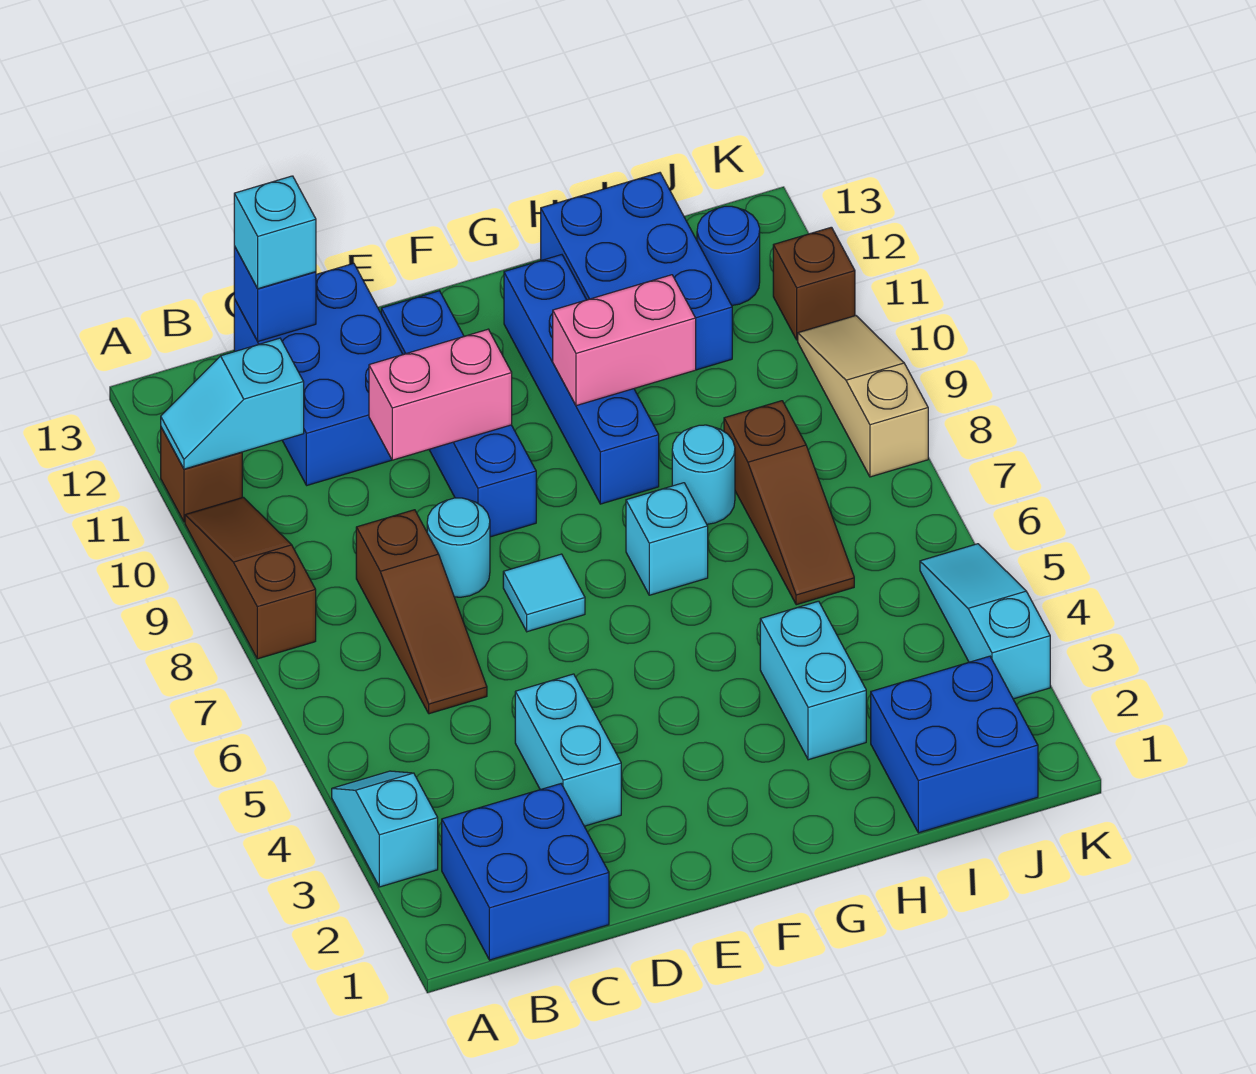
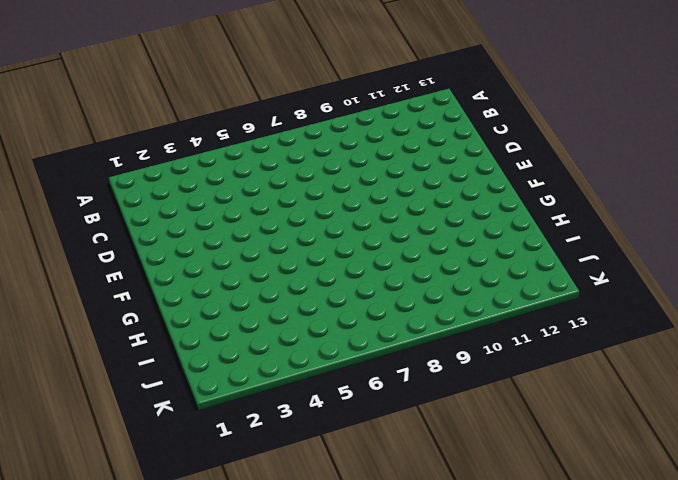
none -> cyan 1x2 slope [332,771,438,887]
none -> brown 1x3 slope [185,497,316,659]
none -> brown 1x1 brick [161,428,242,522]

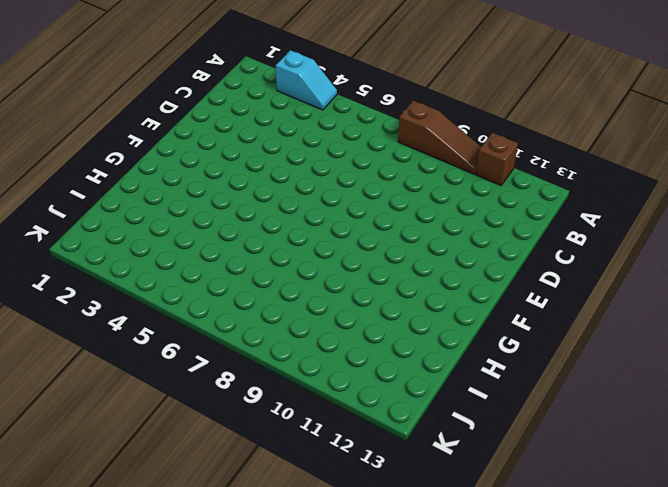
none -> blue 2x2 brick [442,784,609,960]
none -> brown 1x3 slope [356,510,487,714]
none -> blue 2x3 brick [234,263,403,485]

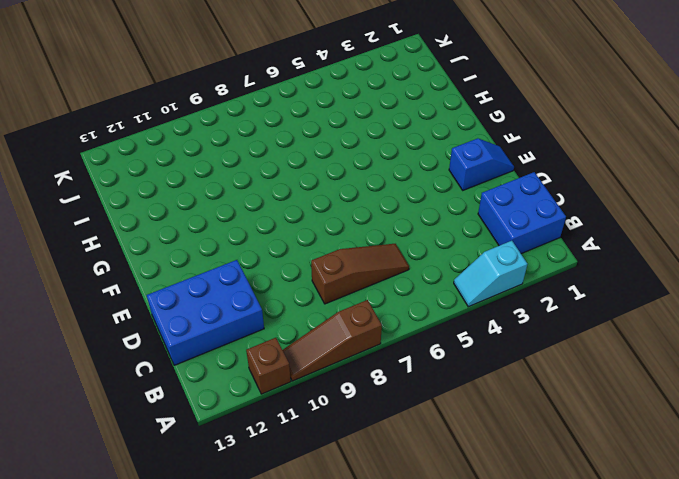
blue 1x2 slope [449,138,514,190] -> none
none -> cyan 1x2 brick [515,674,621,826]
none -> cyan 1x1 round brick [427,498,490,597]
none -> cyan 1x1 tile [503,554,585,632]

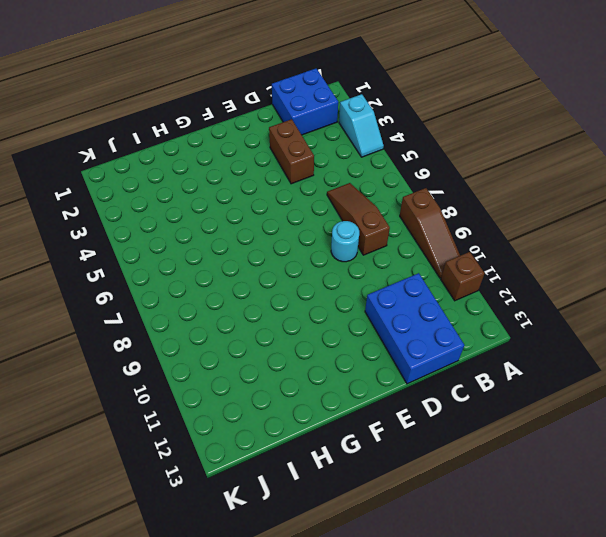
brown 1x2 brick [269,119,314,184] -> cyan 1x2 brick [515,674,621,826]
none -> cyan 1x1 tile [503,554,585,632]
none -> blue 1x4 brick [381,291,536,537]
none -> cyan 1x1 brick [626,483,708,595]

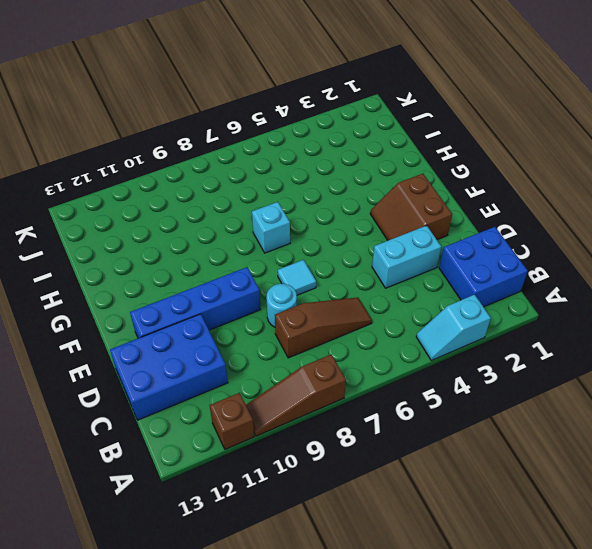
brown 2x2 slope [370,174,452,240] -> none
none -> blue 1x4 brick [504,255,659,504]
none -> cyan 1x2 brick [760,601,866,760]
none -> cyan 1x1 round brick [672,425,735,524]

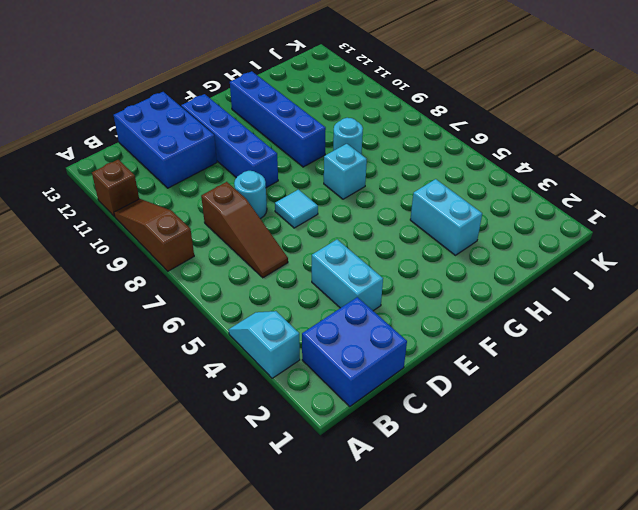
none -> blue 2x3 brick [541,173,732,370]
none -> blue 2x2 brick [871,656,1038,833]
none -> brown 1x3 slope [724,401,854,605]

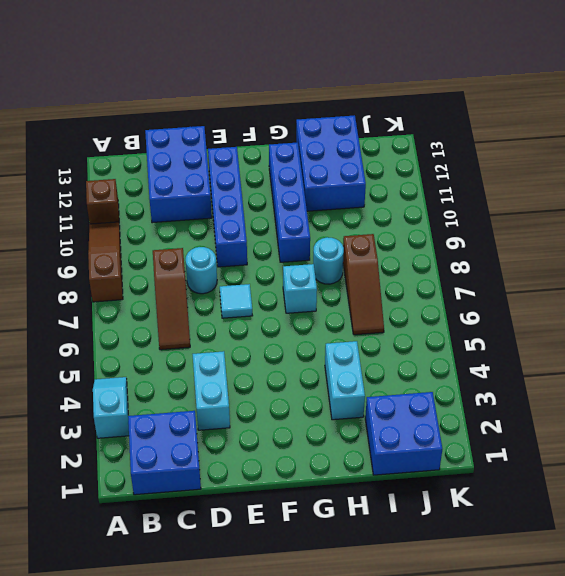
none -> blue 1x1 round brick [697,206,760,305]
none -> cyan 1x3 slope [920,544,1050,699]
none -> tan 1x3 slope [798,316,928,477]

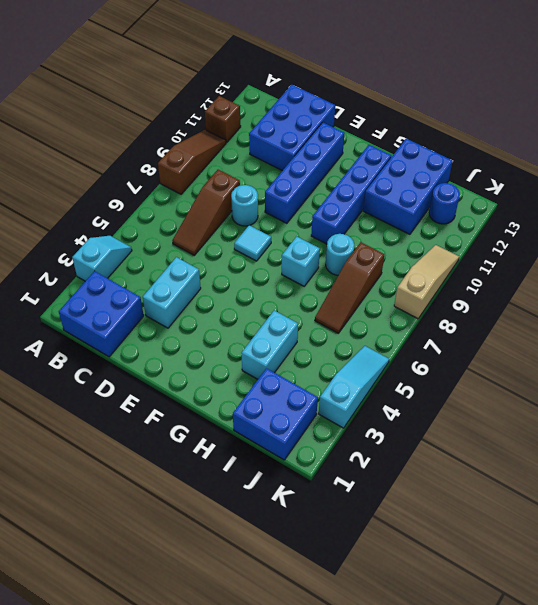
none -> brown 1x1 brick [773,227,855,340]
none -> cyan 1x2 slope [161,338,304,469]
none -> blue 1x1 brick [234,246,316,341]

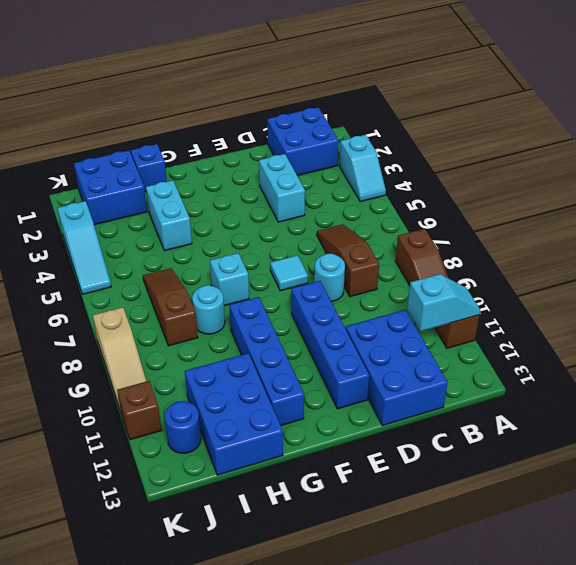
blue 1x1 brick [131,144,167,192] -> blue 1x1 brick moved to [234,246,316,341]
none -> pink 1x2 brick [369,329,512,460]
none -> pink 1x2 brick [553,275,696,406]
none -> cyan 1x1 brick [234,176,316,289]

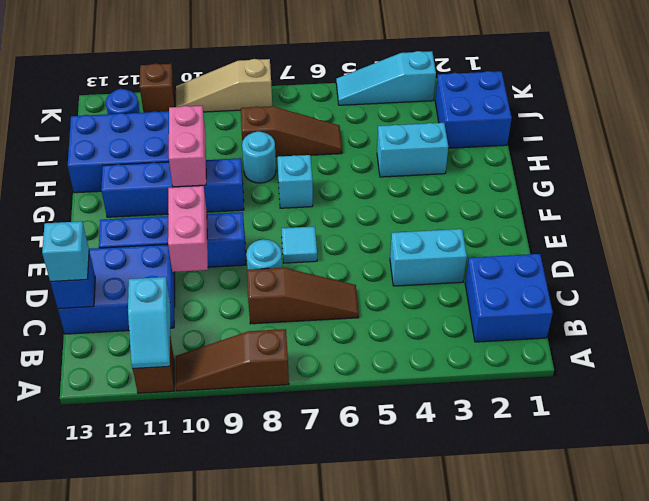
none -> cyan 1x2 slope [332,771,438,887]

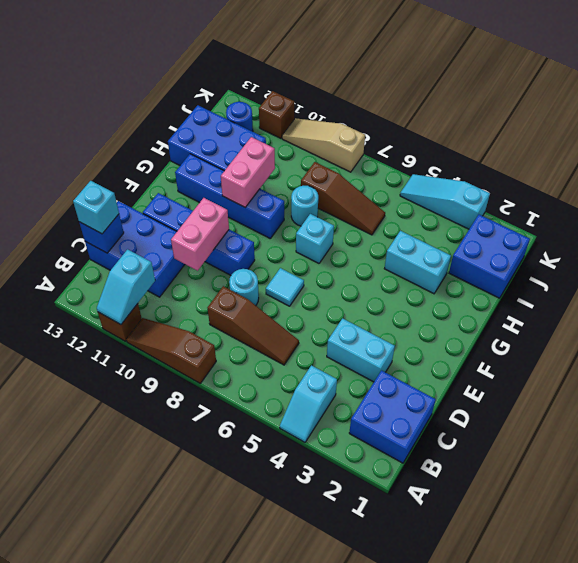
cyan 1x2 slope [280,365,337,442] -> cyan 1x2 slope turned to [332,771,438,887]

